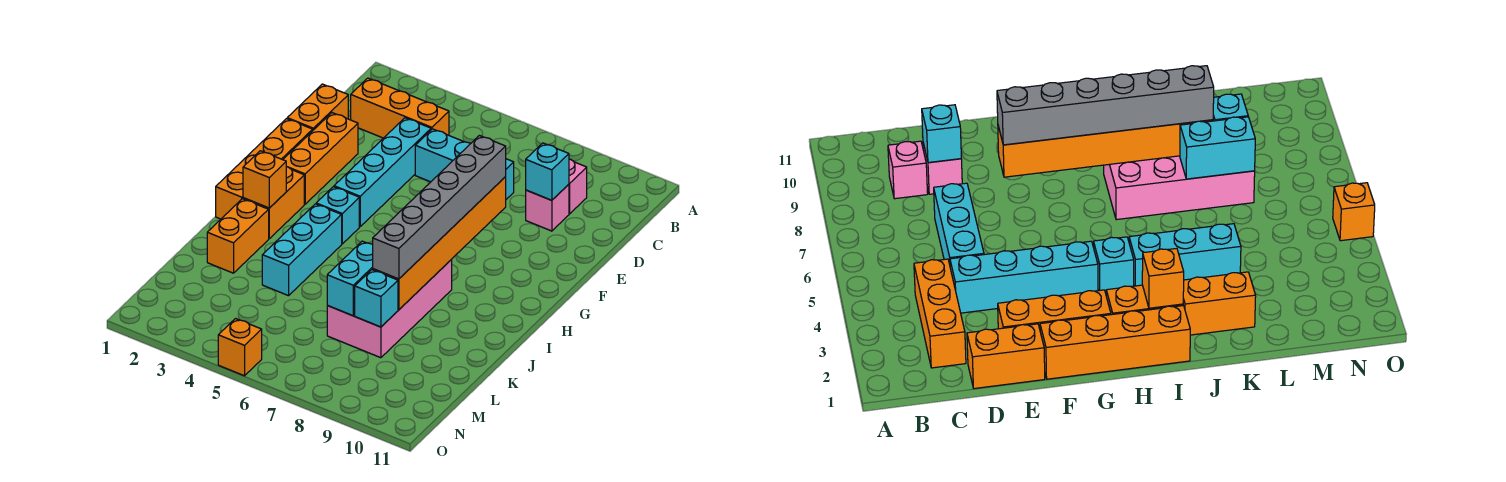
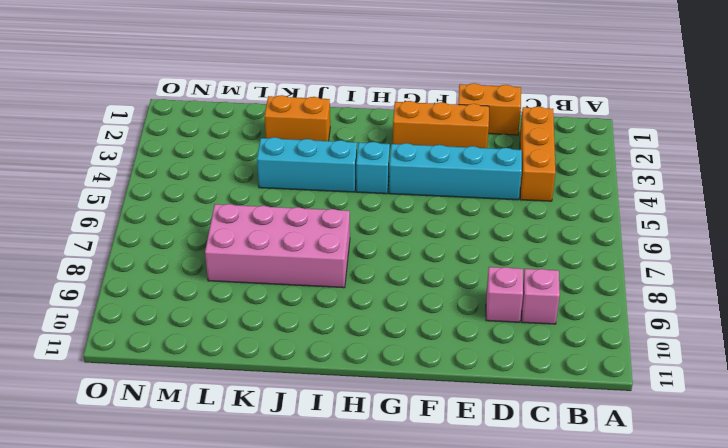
none -> cyan 1x3 brick [415,129,514,199]
none -> orange 1x4 brick [216,119,313,219]
none -> orange 1x2 brick [243,167,304,239]

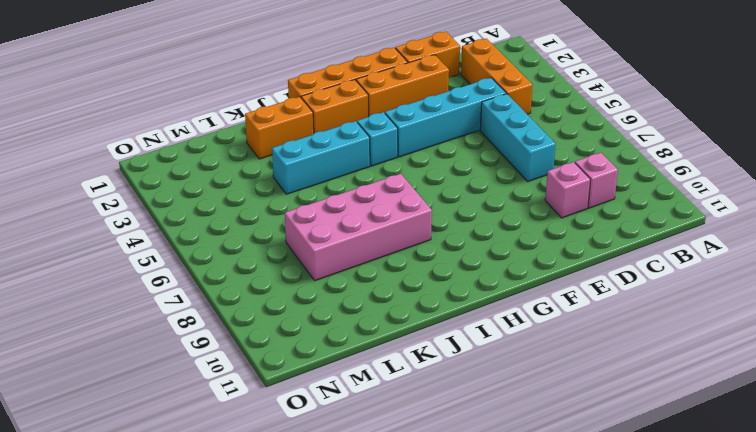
none -> orange 1x1 brick [218,319,262,376]
none -> cyan 1x1 brick [526,143,569,200]
none -> orange 1x6 brick [373,177,506,310]

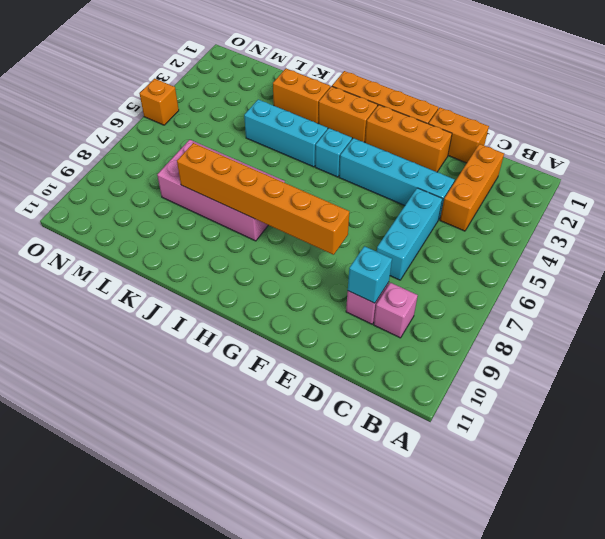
none -> orange 1x1 brick [243,151,286,208]
none -> cyan 1x2 brick [327,241,373,316]
none -> cyan 1x1 brick [355,270,398,327]

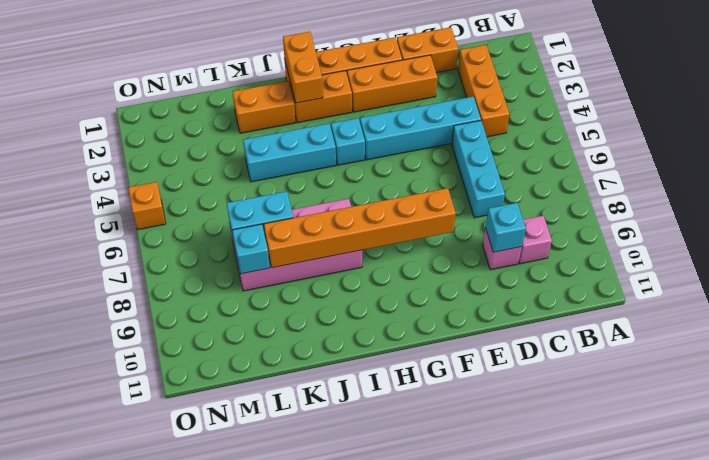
orange 1x2 brick [283,32,323,103] -> orange 1x1 brick [243,151,286,208]
none -> grey 1x6 brick [373,135,506,279]

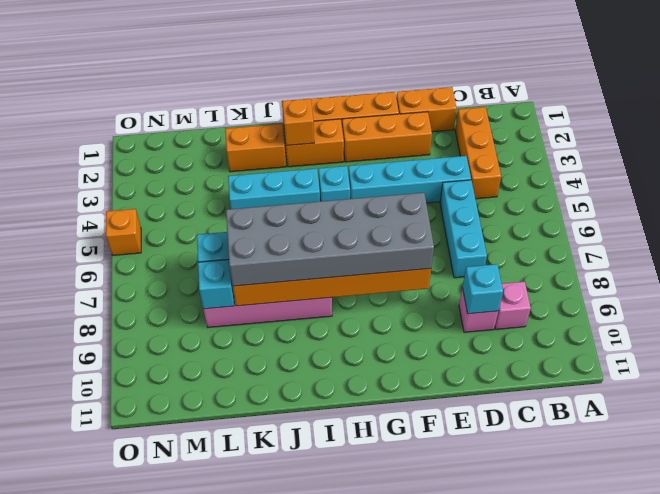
grey 2x6 brick [226,193,434,286] -> grey 1x6 brick [373,135,506,279]

